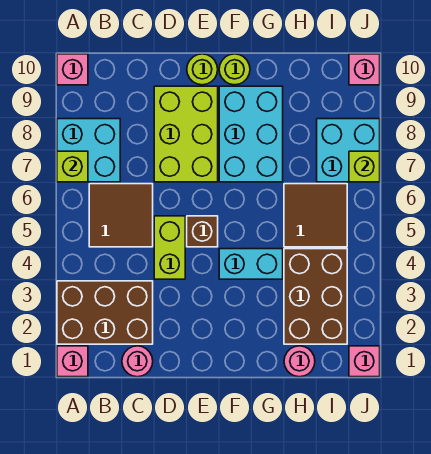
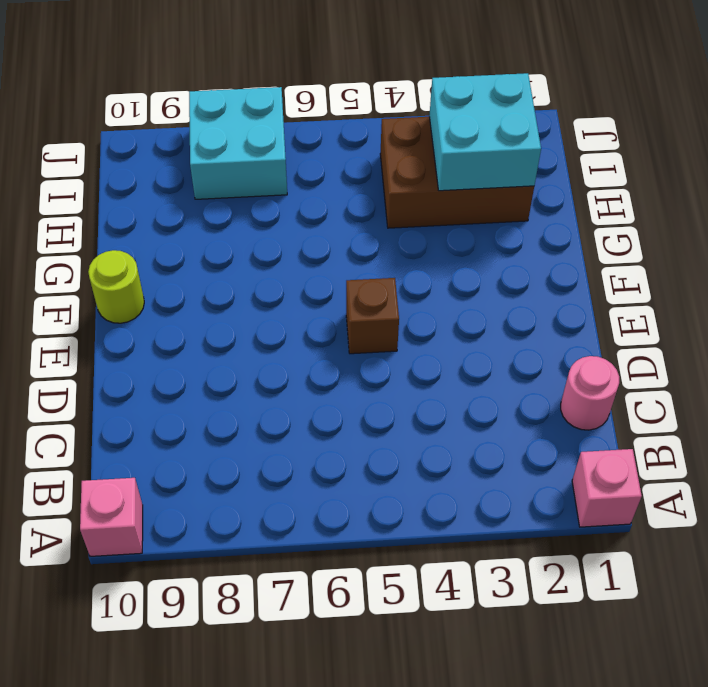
cyan 2x2 brick [429,73,541,191] -> cyan 2x2 brick moved to [57,119,120,182]
none -> brown 2x3 brick [57,281,153,344]
none -> brown 2x2 tile [89,184,153,247]
none -> lime 1x2 brick [154,216,185,279]

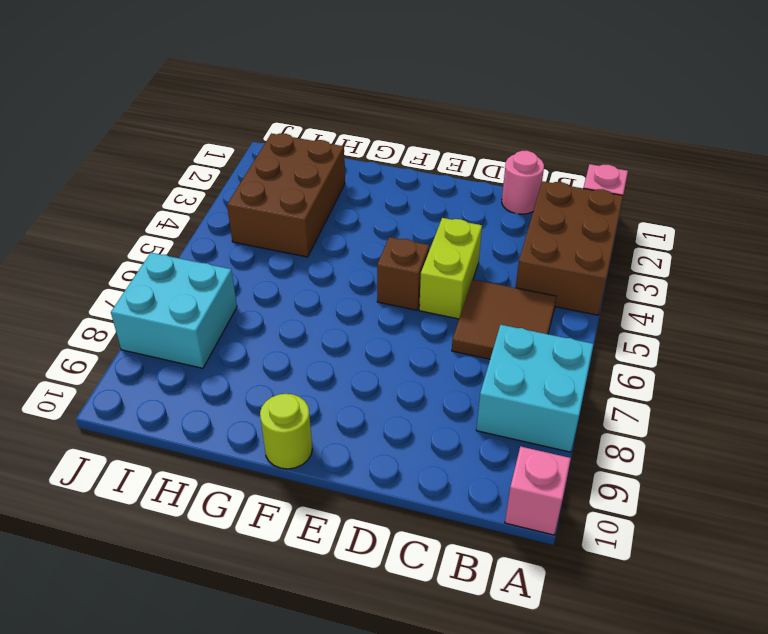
brown 2x3 brick [515,181,623,315] -> brown 2x3 brick turned to [57,281,153,344]
none -> lime 2x3 brick [154,86,218,182]
none -> lime 1x1 round brick [187,54,218,85]
none -> cyan 1x2 brick [219,249,283,279]

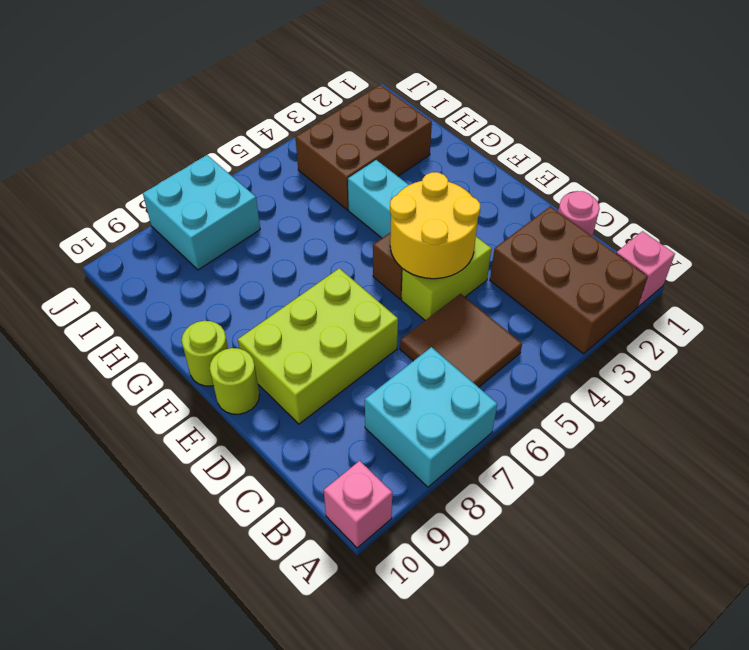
yellow 2x2 round brick [390,172,480,279] -> none
none -> cyan 2x3 brick [219,86,283,182]
none -> pink 1x1 round brick [284,346,315,377]
none -> brown 2x2 tile [284,184,347,247]

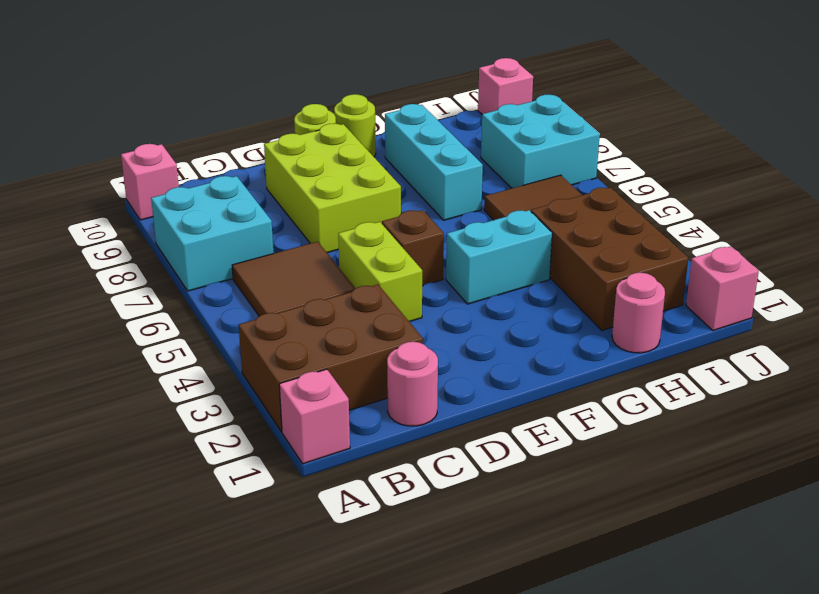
cyan 1x3 brick [385,104,483,220] -> cyan 2x3 brick [219,86,283,182]
none -> lime 1x1 brick [57,151,88,182]
none -> lime 1x1 brick [349,151,380,182]

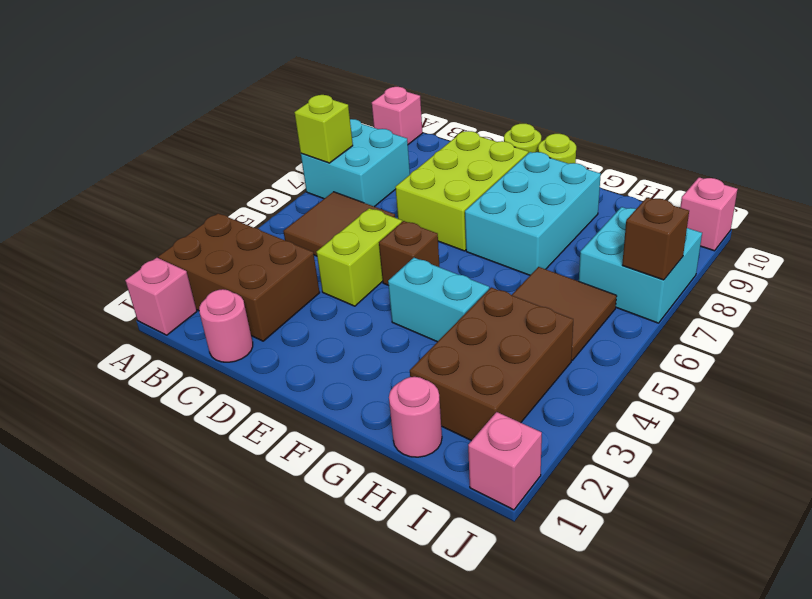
brown 1x1 brick [622,198,689,280] -> lime 1x1 brick [349,151,380,182]

